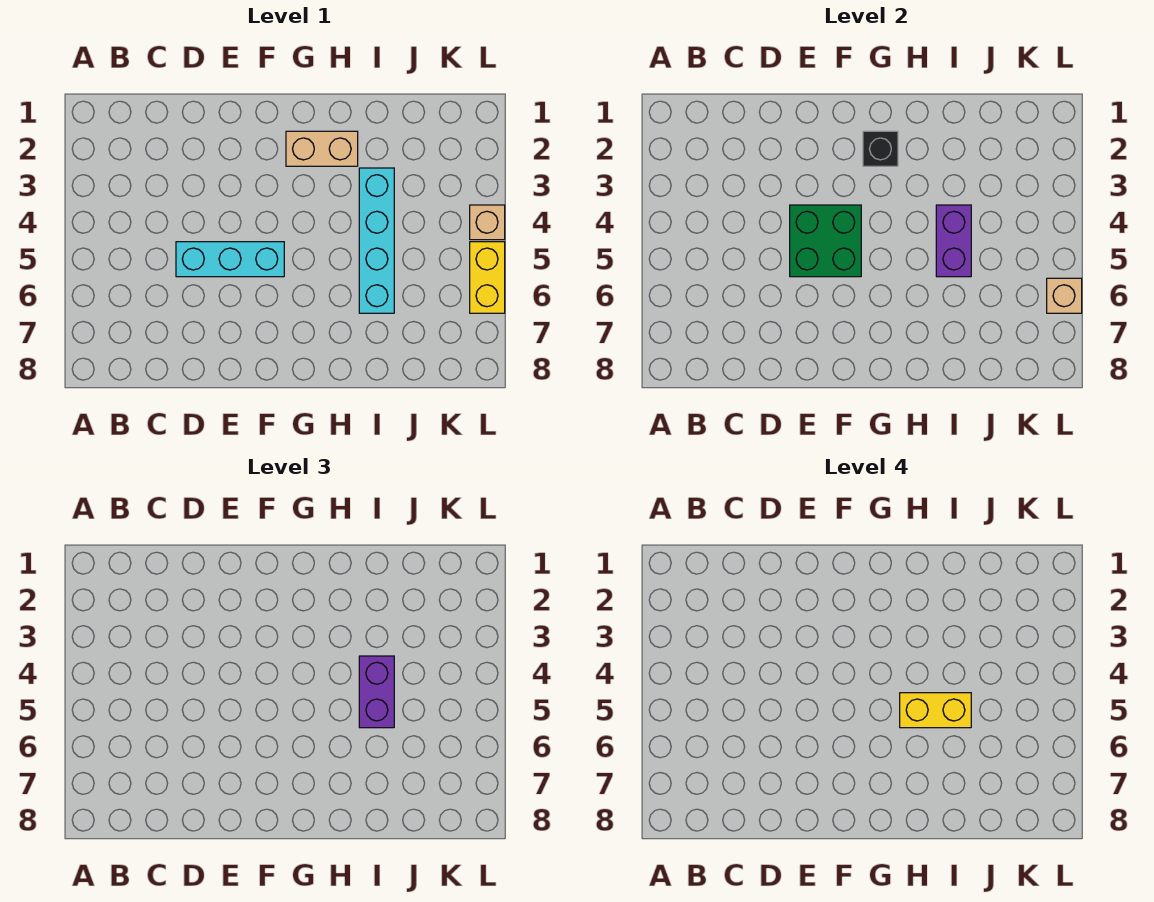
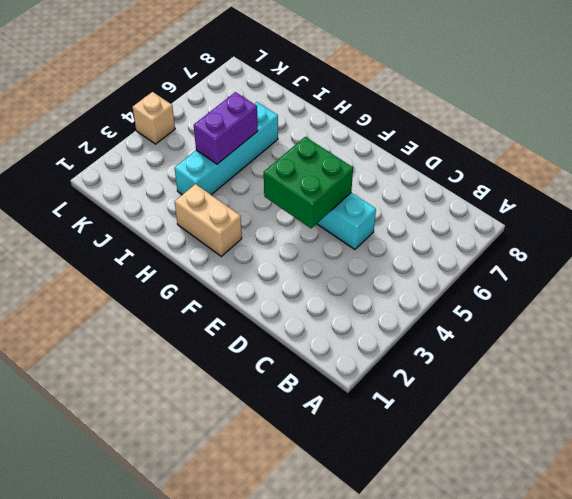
none -> yellow 1x2 brick [470,242,505,313]
none -> black 1x1 brick [863,131,898,166]

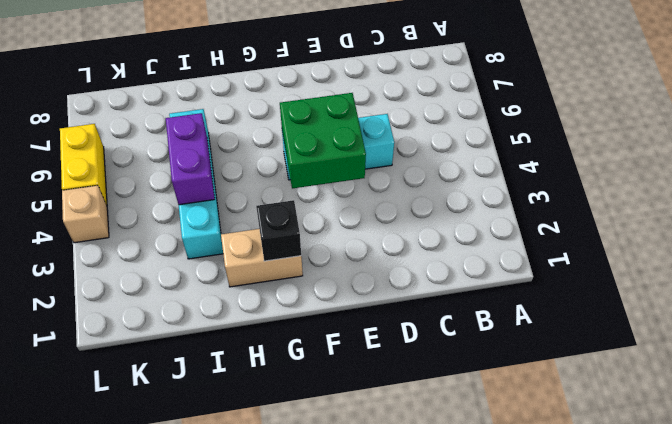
none -> tan 1x1 brick [1047,278,1082,313]
none -> purple 1x2 brick [359,656,394,728]

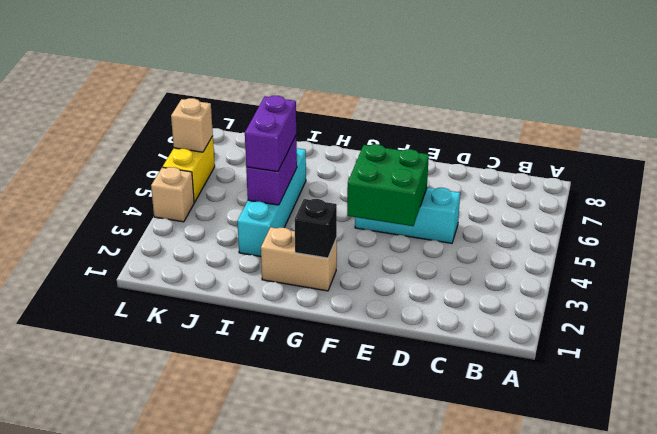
none -> yellow 1x2 brick [900,693,971,728]

